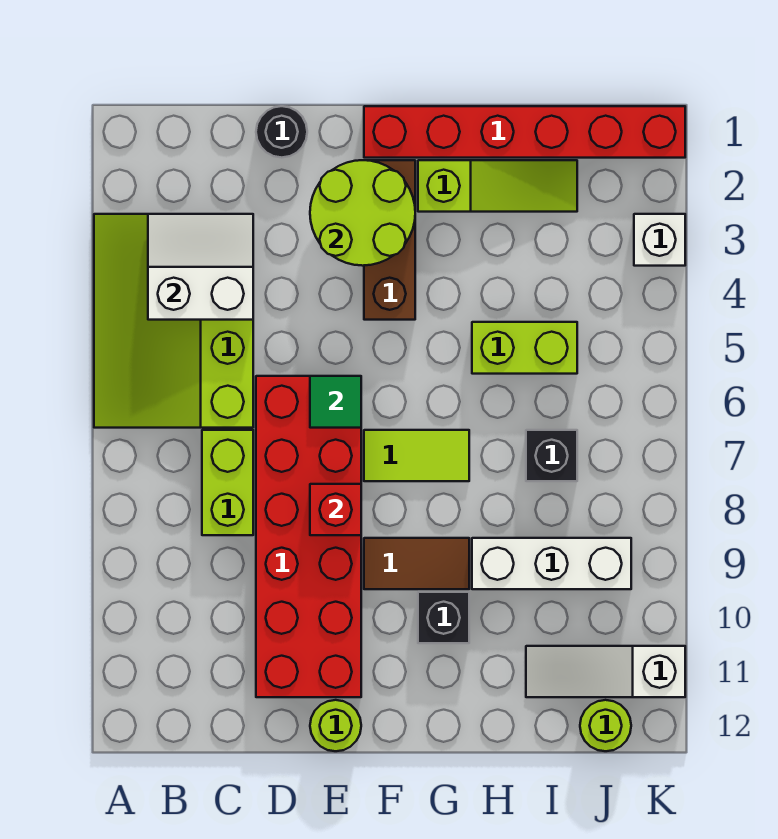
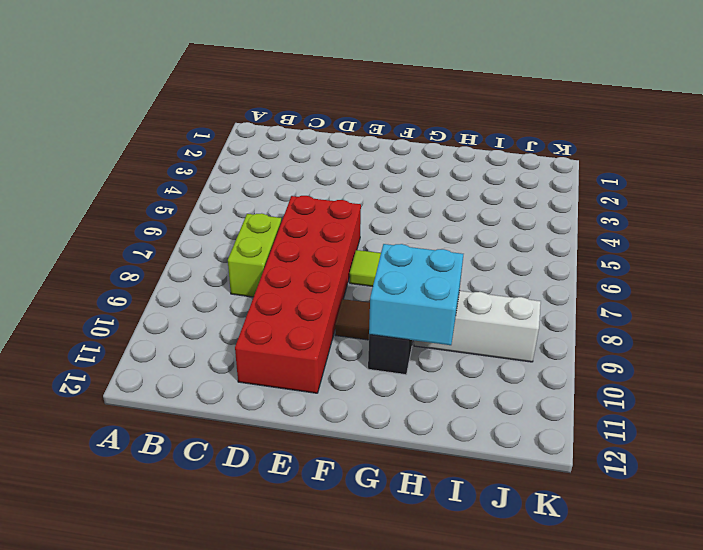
cyan 2x2 brick [369,244,463,345] -> none
none -> lime 3x4 slope [94,214,253,428]
none -> black 1x1 round brick [256,106,307,158]
none -> lime 1x1 round brick [310,700,361,751]

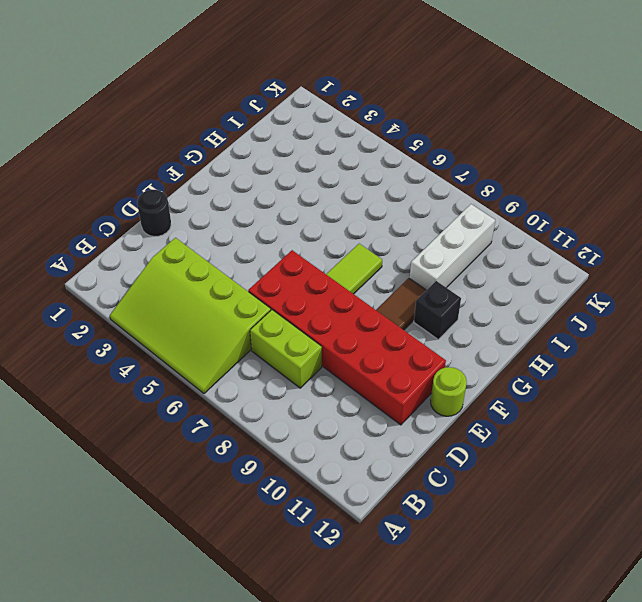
none -> red 1x6 brick [364,106,685,158]
none -> brown 1x3 brick [364,160,415,320]
none -> lime 1x3 slope [418,160,577,212]

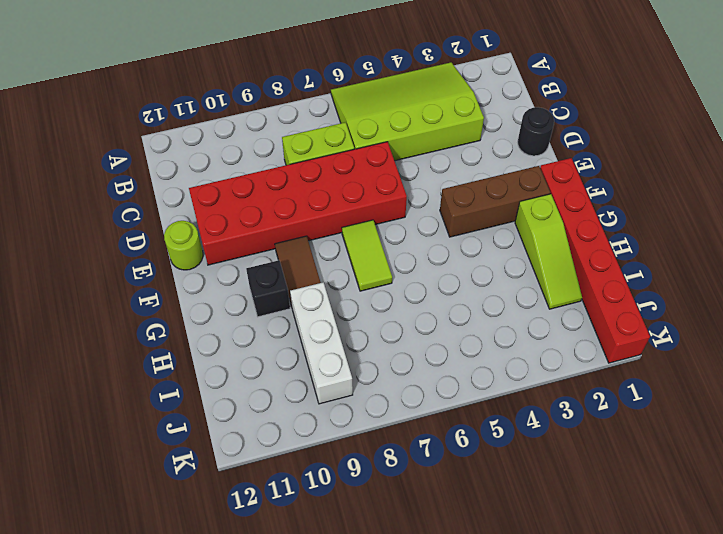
none -> lime 1x2 brick [472,322,577,374]
none -> black 1x1 brick [526,430,577,481]
none -> white 1x3 slope [526,646,685,697]

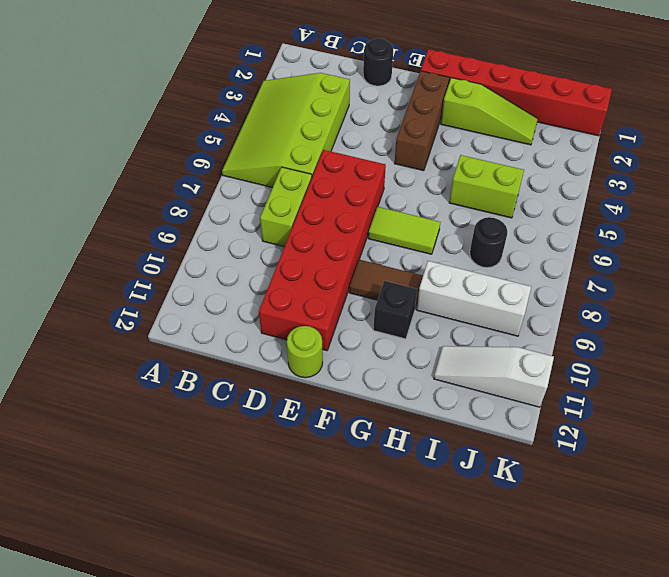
black 1x1 round brick [470,217,507,268] -> black 1x1 brick [526,430,577,481]
none -> lime 1x1 round brick [580,700,631,751]
none -> white 1x1 brick [634,214,685,266]
none -> white 2x2 slope [148,214,253,320]

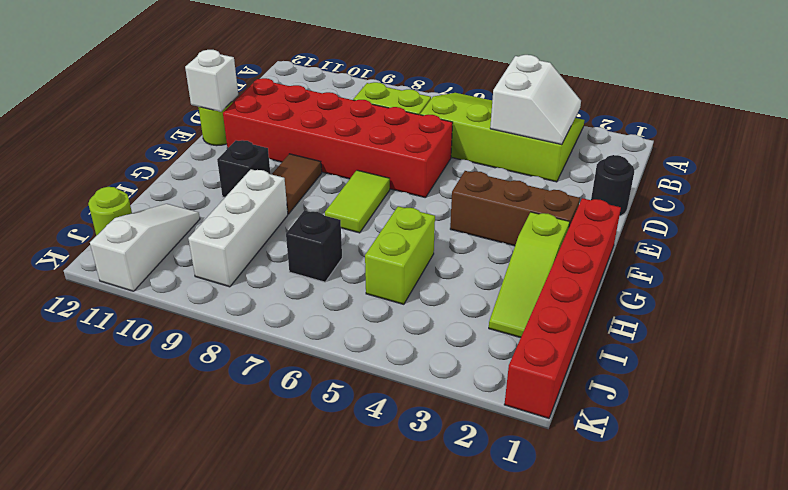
white 1x1 brick [185,50,238,112] -> white 1x1 brick moved to [634,214,685,266]
none -> lime 2x2 round brick [310,160,415,266]
none -> green 1x1 tile [310,376,361,428]
none -> red 1x1 brick [310,484,361,535]

